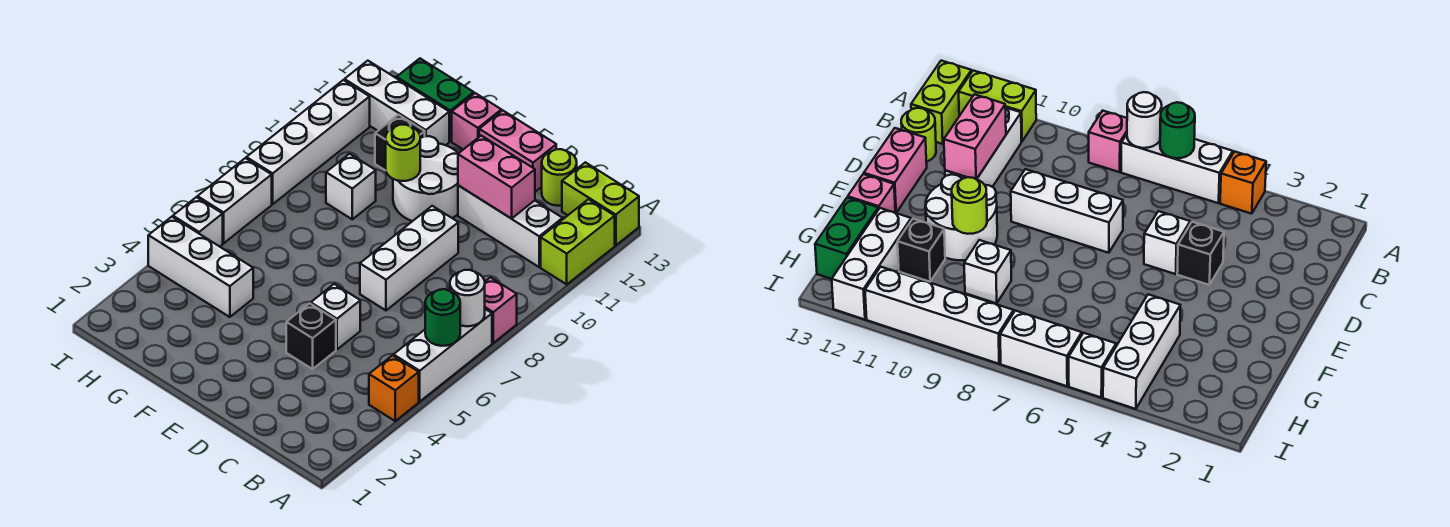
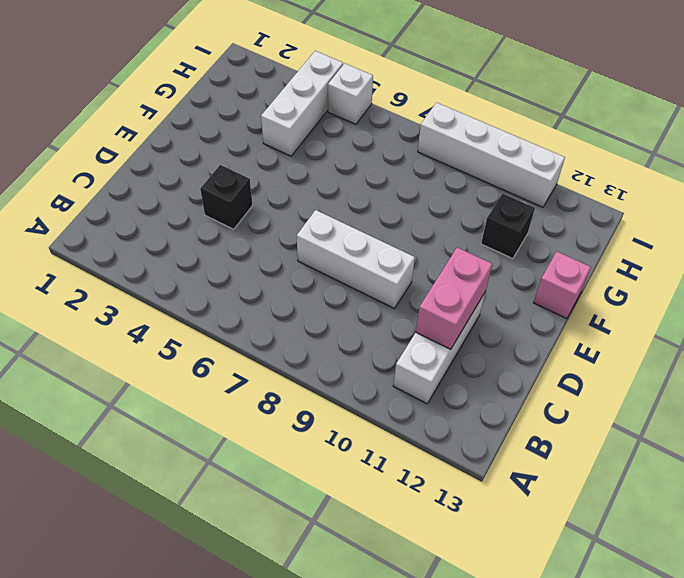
none -> orange 1x1 brick [369,355,419,421]
none -> white 1x3 brick [394,309,492,401]
none -> pink 1x1 brick [485,277,517,343]

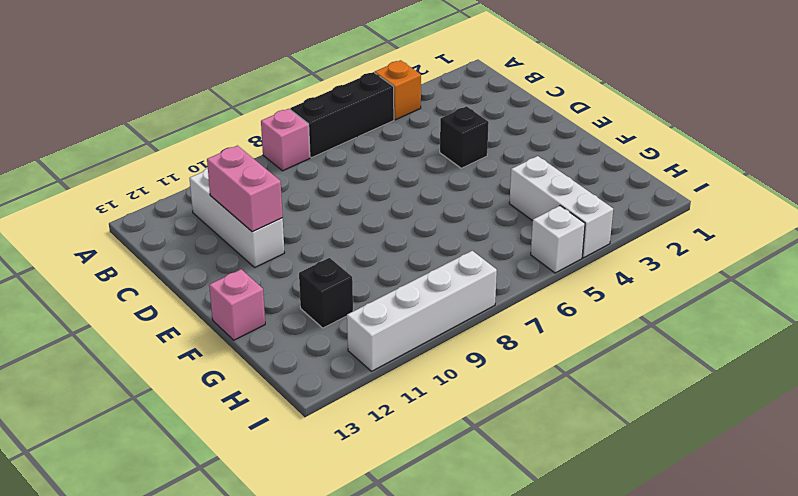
black 1x3 brick [290,72,394,158] -> white 1x3 brick [394,309,492,401]
none -> lime 1x2 brick [541,199,615,284]
none -> lime 1x2 brick [562,162,639,245]
none -> lime 1x1 round brick [542,149,577,206]

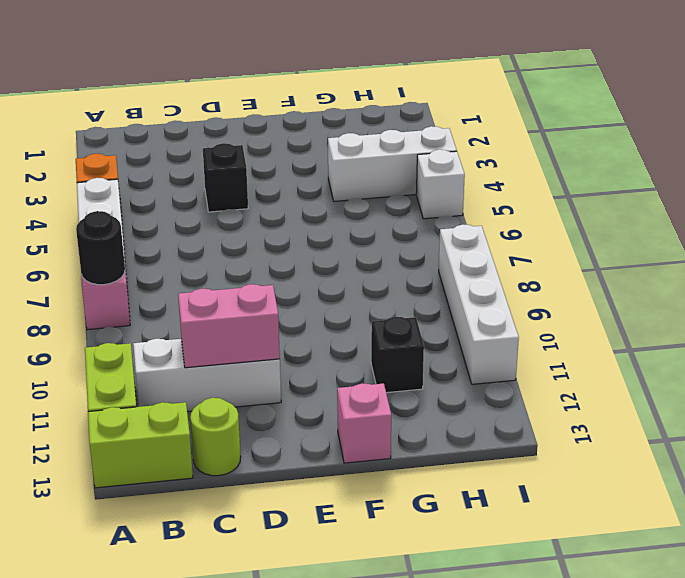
black 1x1 round brick [76,211,125,285] -> none
none -> white 1x1 brick [311,284,360,349]
none -> white 1x3 brick [360,206,458,310]
none -> pink 1x2 brick [479,110,556,192]

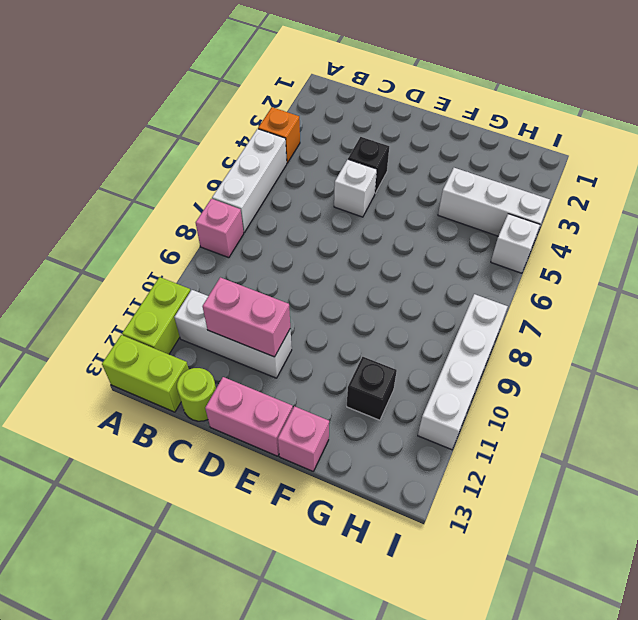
none -> white 1x3 brick [360,206,458,310]
none -> white 2x2 round brick [393,136,458,221]
none -> white 1x1 brick [326,154,376,219]

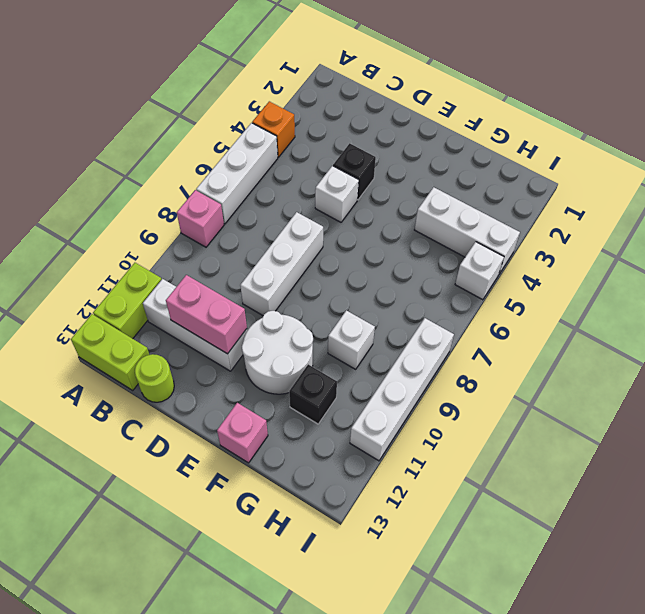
none -> pink 1x2 brick [479,110,556,192]
none -> white 1x3 brick [344,61,449,145]
none -> green 1x2 brick [397,59,474,141]

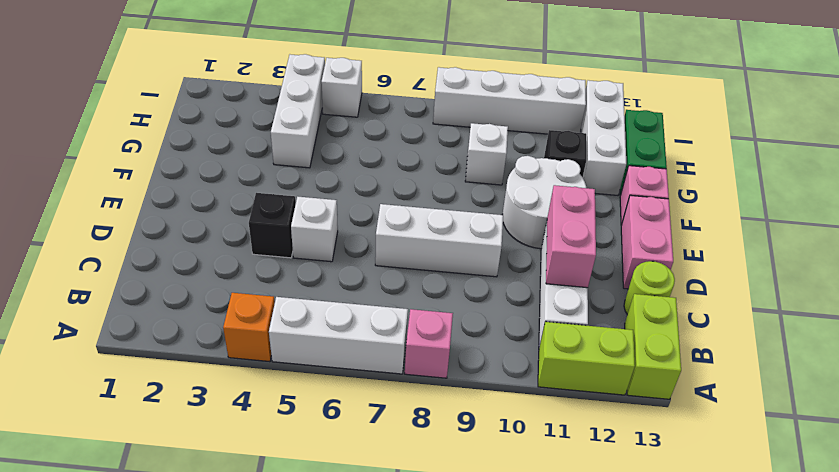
none -> white 1x2 brick [197,158,272,243]
none -> green 1x1 round brick [425,289,460,346]
none -> white 1x1 round brick [450,270,485,326]

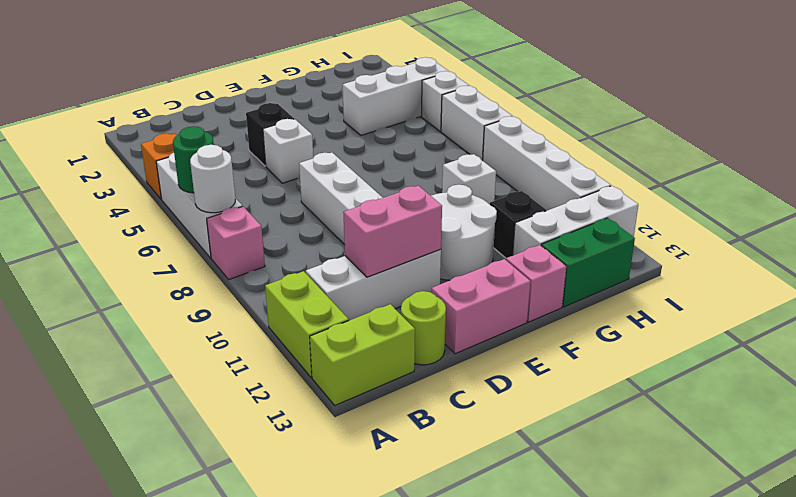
none -> lime 1x1 round brick [386,125,420,181]

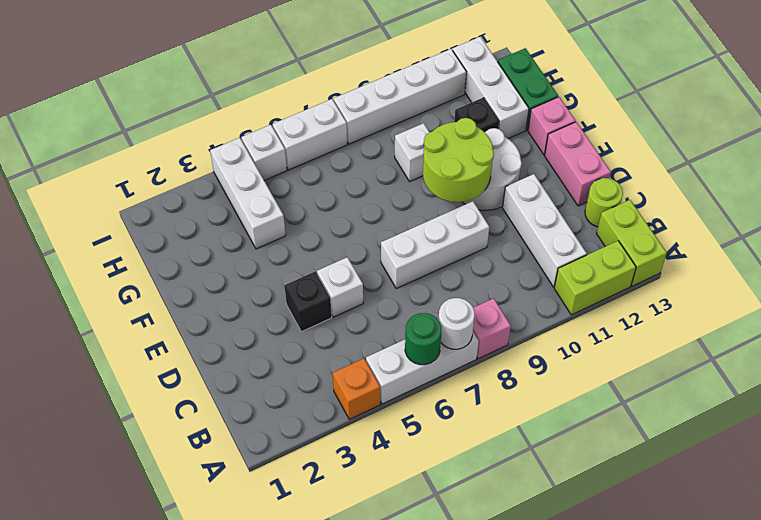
lime 2x2 round brick [423,118,494,202] -> lime 1x1 round brick [386,125,420,181]
none -> pink 1x2 brick [458,136,535,219]

